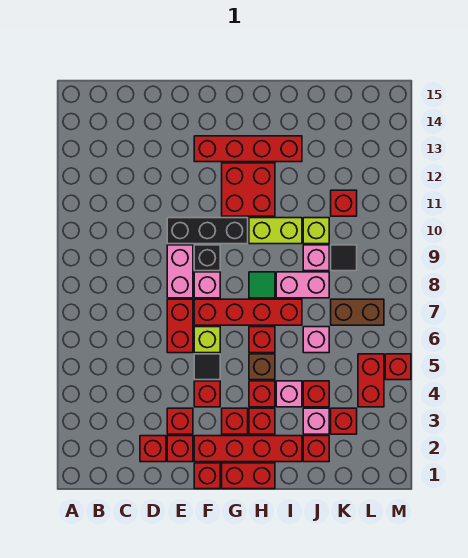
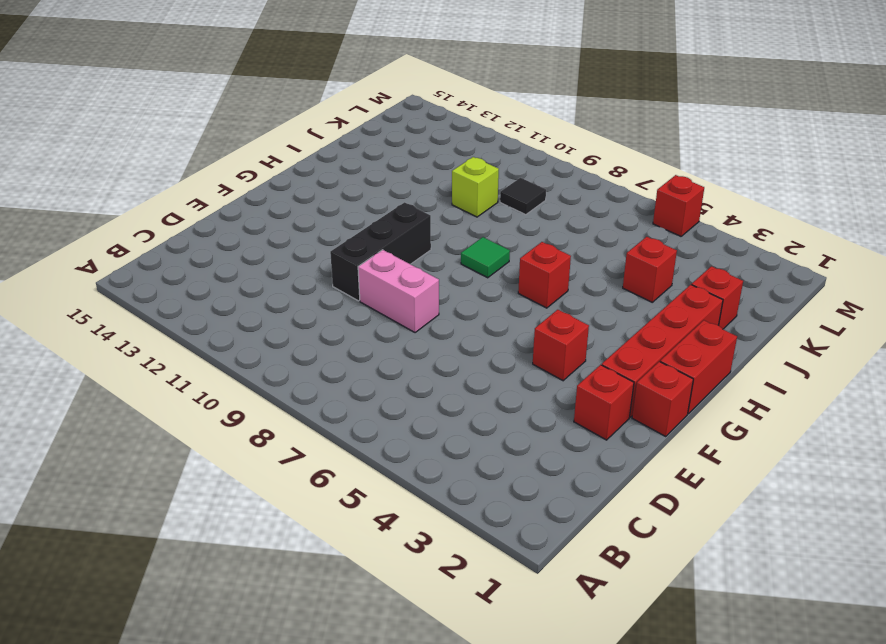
none -> red 1x1 brick [140,436,166,462]
none -> red 1x1 brick [167,408,193,434]
none -> red 1x2 brick [167,299,193,353]
none -> black 1x1 tile [194,354,220,380]

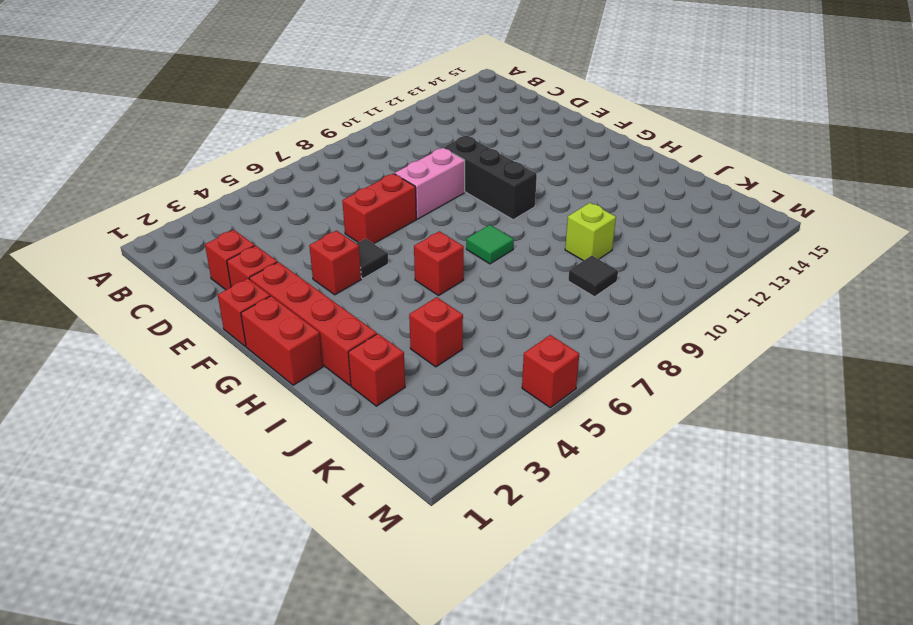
none -> red 1x1 brick [167,408,193,434]
none -> lime 1x1 brick [194,327,220,353]
none -> red 1x4 brick [194,299,302,325]
none -> pink 1x1 brick [194,272,220,298]

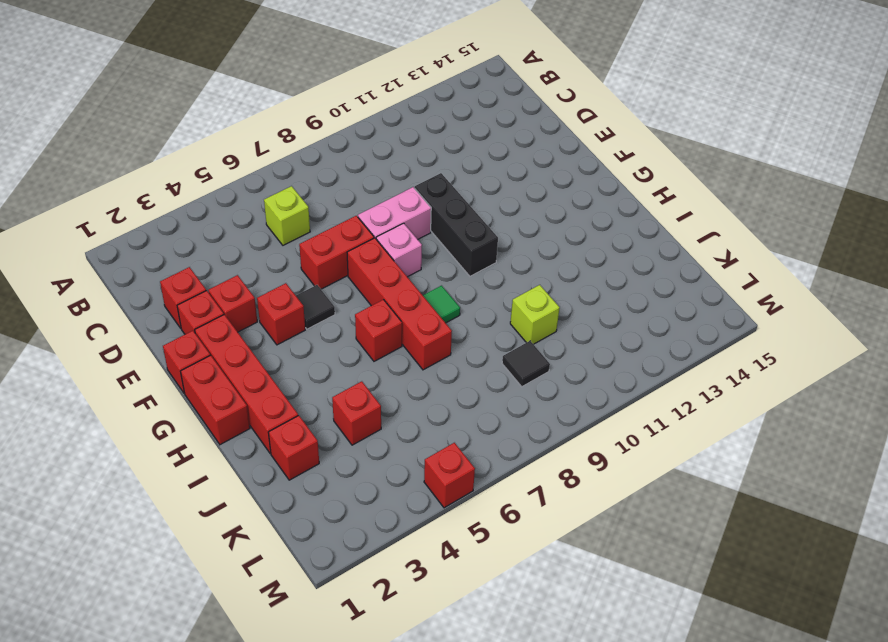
lime 1x1 brick [264,186,310,245] -> lime 1x1 brick moved to [194,327,220,353]
none -> black 1x1 brick [194,245,220,271]
none -> red 1x4 brick [194,136,302,162]
none -> red 1x1 brick [222,408,248,434]
none -> red 2x2 brick [222,163,275,216]

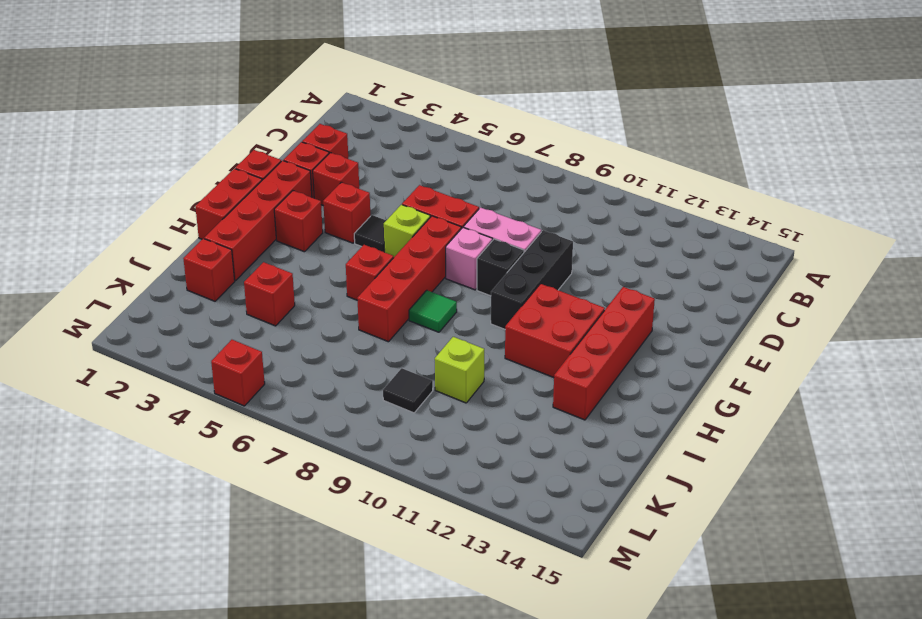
none -> red 1x1 brick [249,408,275,434]
none -> red 1x1 brick [249,381,275,407]
none -> brown 1x1 brick [249,354,275,380]
none -> lime 1x2 brick [249,218,302,244]

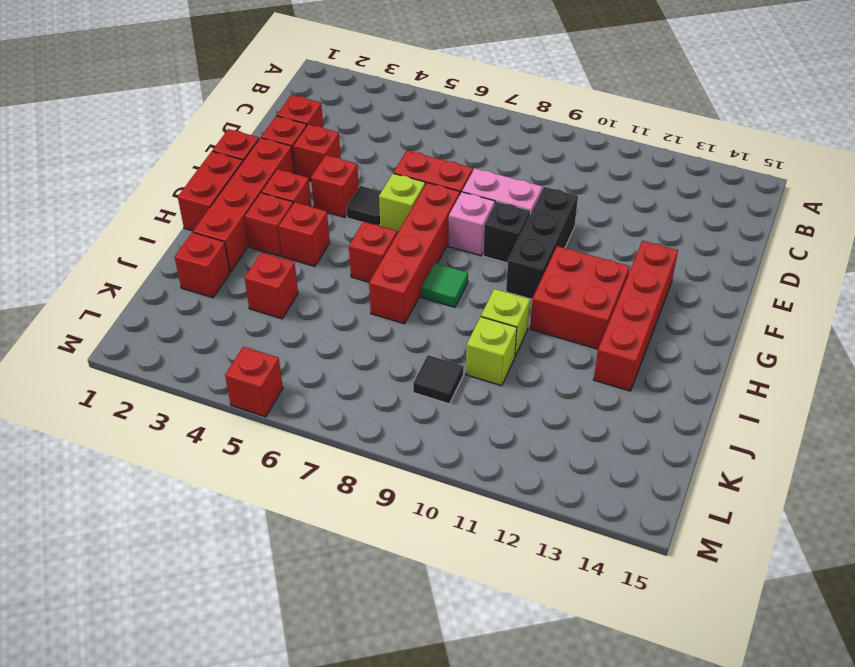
lime 1x1 brick [481,289,530,356] -> lime 1x2 brick [249,218,302,244]
none -> brown 1x1 brick [249,354,275,380]
none -> pink 1x1 brick [276,381,302,407]
none -> pink 1x2 brick [276,272,329,298]
none -> pink 1x1 brick [303,408,329,434]

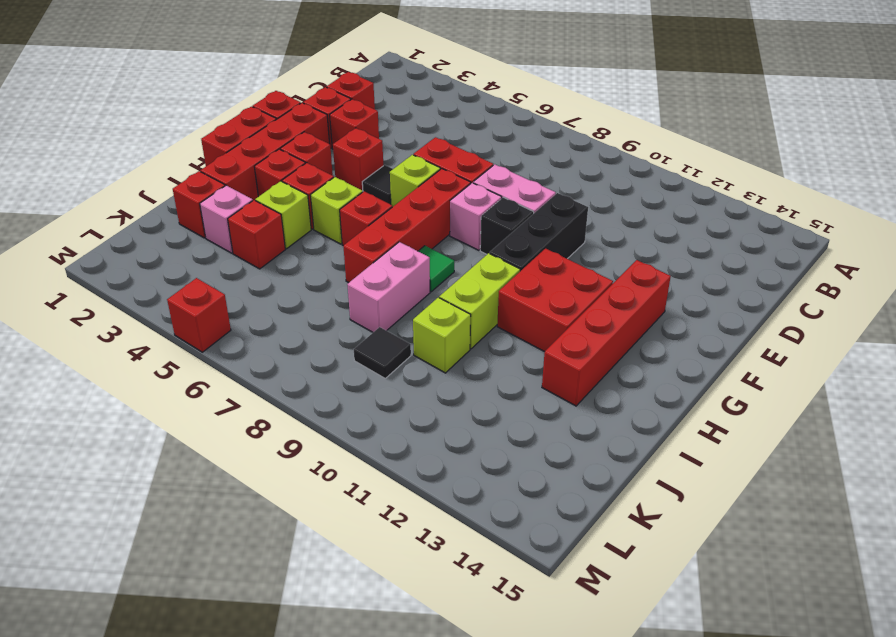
lime 1x1 brick [310,177,363,244] -> brown 1x1 brick [249,354,275,380]
lime 1x1 brick [255,181,311,249] -> pink 1x1 brick [276,381,302,407]
none -> pink 1x1 brick [303,327,329,353]
none -> pink 1x1 brick [303,245,329,271]
none -> red 1x1 brick [331,408,357,434]
none -> brown 1x2 brick [331,299,384,325]

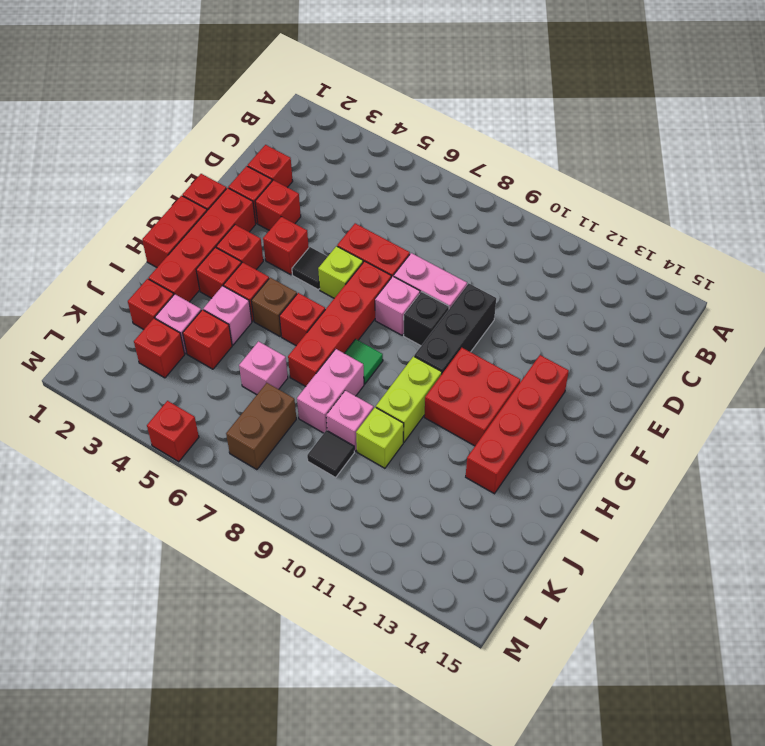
none -> red 1x1 brick [331,190,357,216]
none -> red 1x2 brick [358,354,384,407]

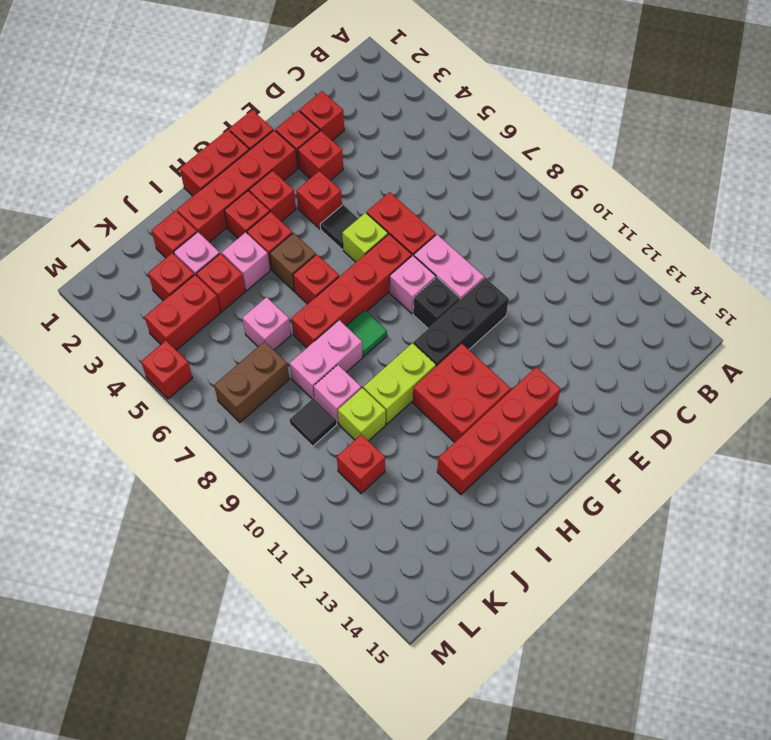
red 1x2 brick [145,275,221,350] -> red 1x2 brick turned to [358,354,384,407]

